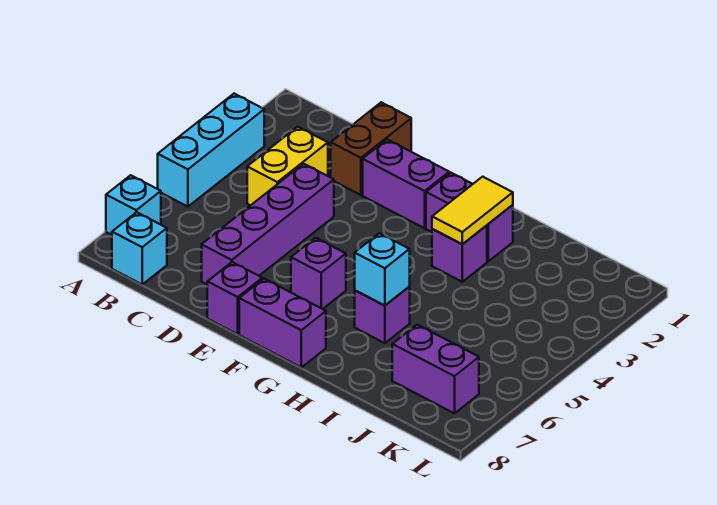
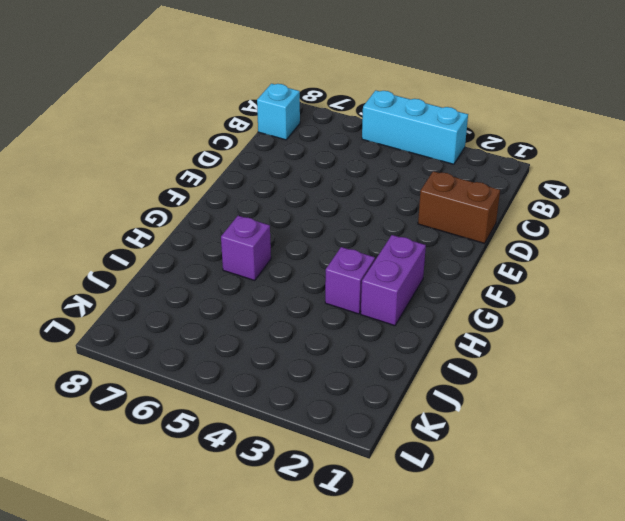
none -> cyan 1x1 brick [106,175,161,235]
none -> yellow 1x2 brick [247,127,328,205]
none -> purple 1x4 brick [202,164,334,284]

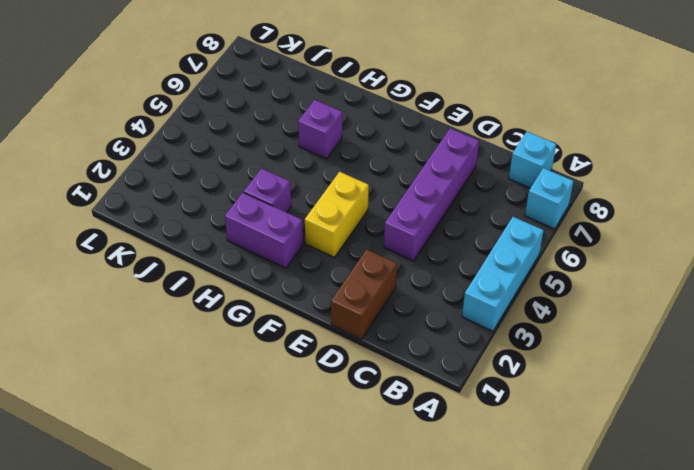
yellow 1x2 brick [305,172,369,257] -> yellow 1x2 brick moved to [247,127,328,205]
none -> purple 1x2 brick [363,139,449,228]
none -> purple 1x1 brick [207,262,262,334]
none -> purple 1x1 brick [291,238,346,309]

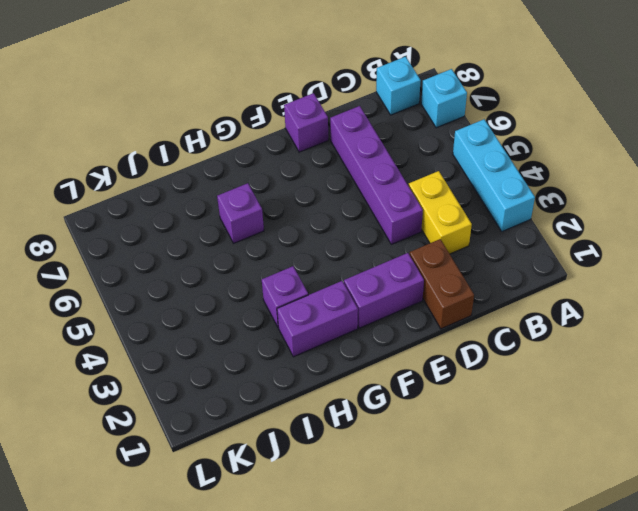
none -> purple 1x1 brick [291,238,346,309]
none -> purple 1x2 brick [239,279,326,367]
none -> purple 1x2 brick [392,325,479,413]

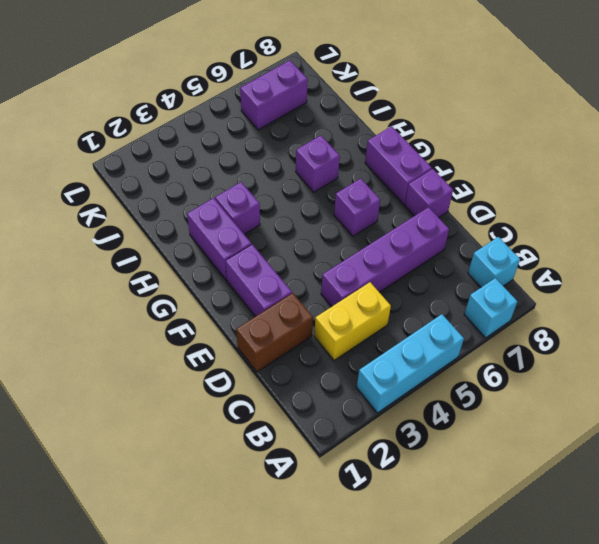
purple 1x2 brick [240,60,308,130] -> purple 1x2 brick turned to [392,325,479,413]
none -> yellow 1x2 tile [432,177,513,244]
none -> cyan 1x1 brick [355,233,410,305]

